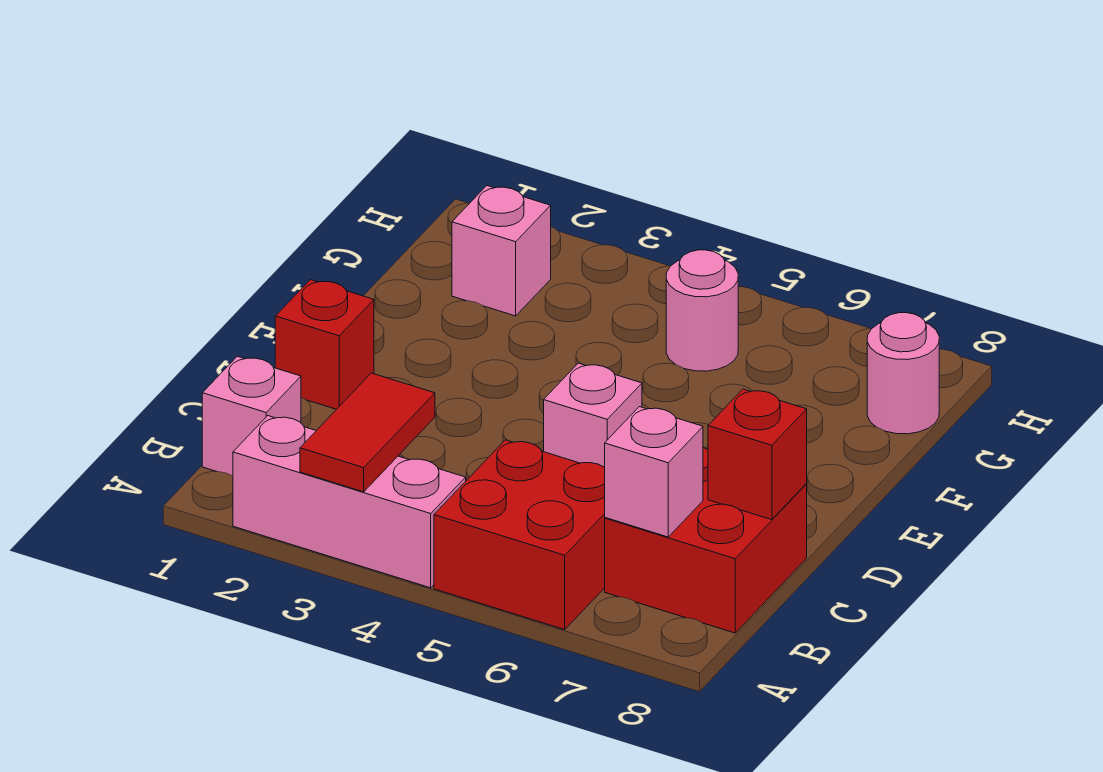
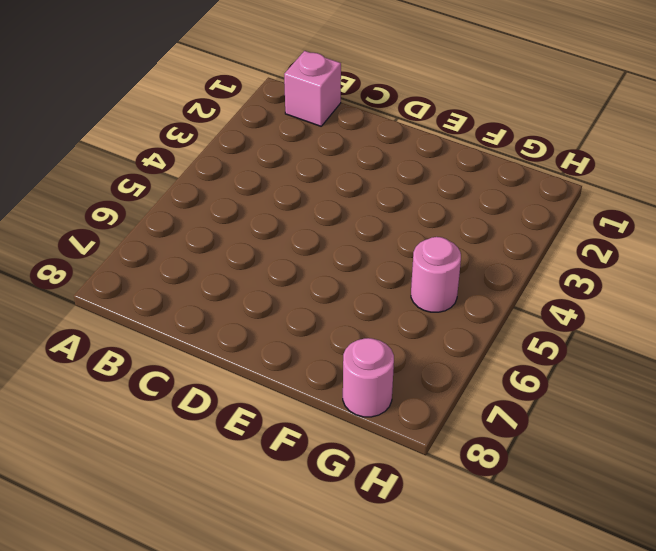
none -> pink 1x3 brick [233,416,466,588]
none -> red 2x2 brick [434,440,605,630]
none -> red 2x2 brick [605,448,807,633]

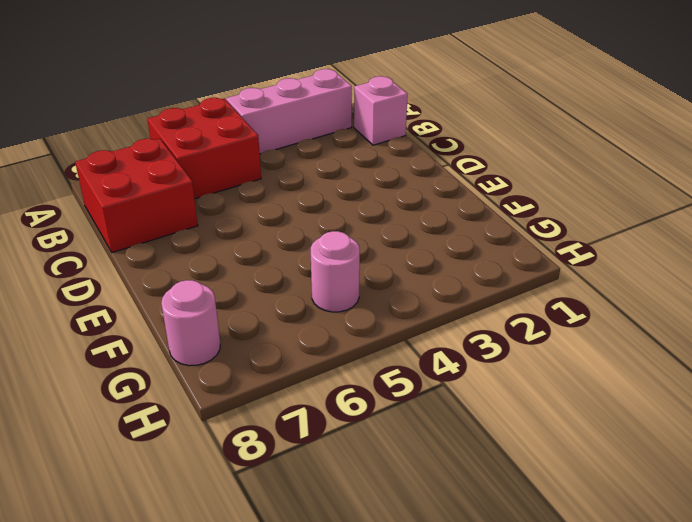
none -> red 1x1 brick [275,280,374,409]
none -> pink 1x1 brick [544,363,642,467]
none -> pink 1x1 brick [452,186,551,316]

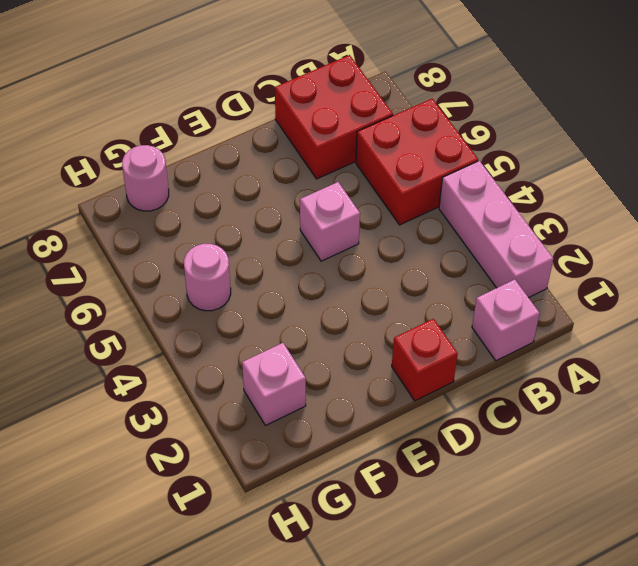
none -> red 1x2 tile [300,373,435,492]
none -> pink 1x1 brick [605,407,703,537]
none -> red 1x1 brick [708,389,807,520]

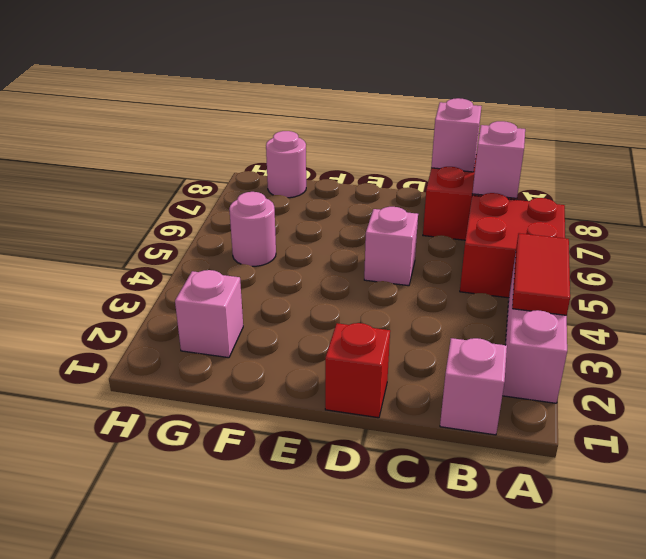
red 1x2 tile [512,233,570,315] -> red 1x2 tile turned to [300,373,435,492]
pink 1x1 brick [431,98,482,172] -> red 1x1 brick [708,389,807,520]

